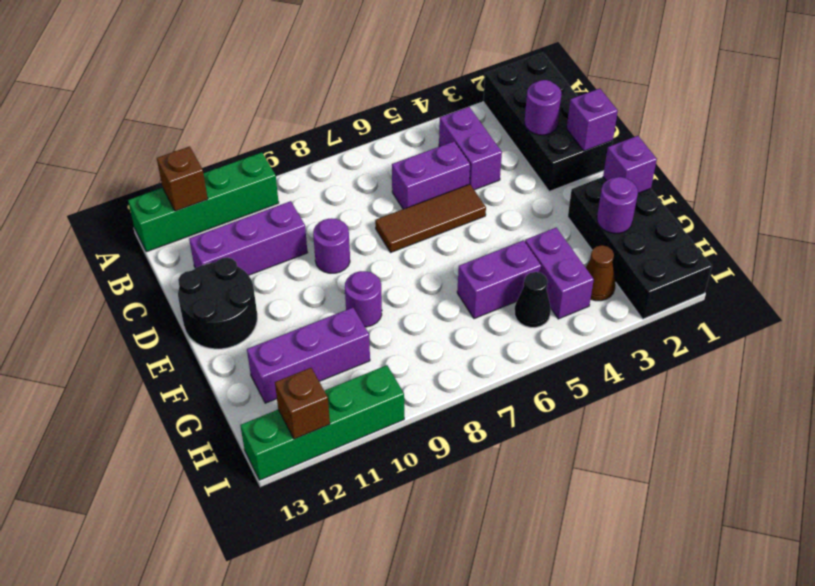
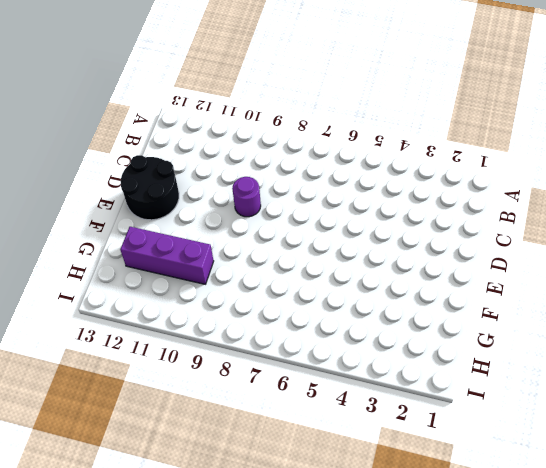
none -> black 2x4 brick [483,53,613,192]
none -> green 1x4 brick [128,153,279,252]
none -> purple 1x2 brick [439,107,502,190]

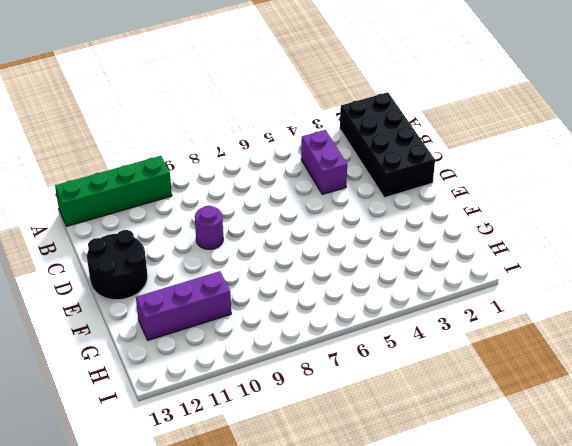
none -> purple 1x2 brick [392,141,470,209]
none -> purple 1x3 brick [189,201,307,275]
none -> brown 1x3 tile [375,184,486,252]

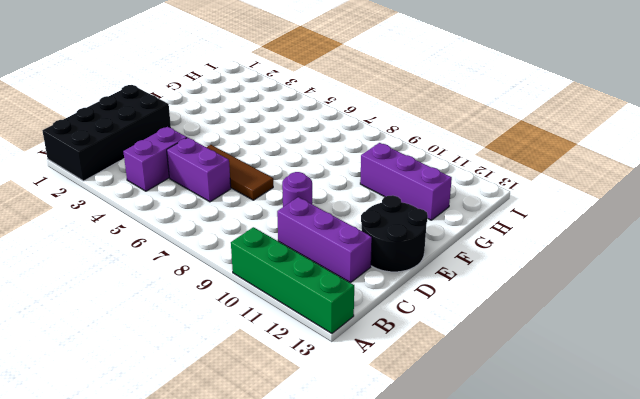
none -> black 2x4 brick [568,177,712,319]
none -> purple 1x1 round brick [345,271,382,327]
none -> purple 1x2 brick [525,228,594,319]

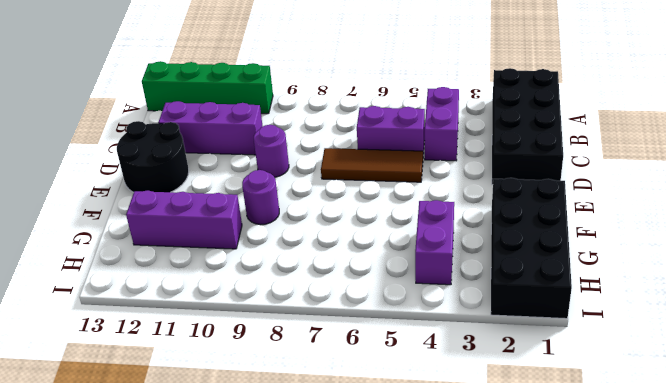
none -> purple 1x2 brick [457,240,541,319]
none -> brown 1x1 cone [586,245,616,301]
none -> black 1x1 cone [515,272,551,328]

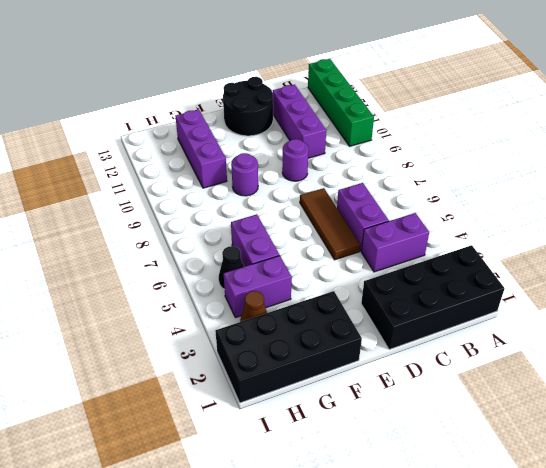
none -> green 1x4 brick [240,365,404,480]
none -> brown 1x1 brick [157,146,208,211]
none -> purple 1x1 round brick [525,80,561,135]

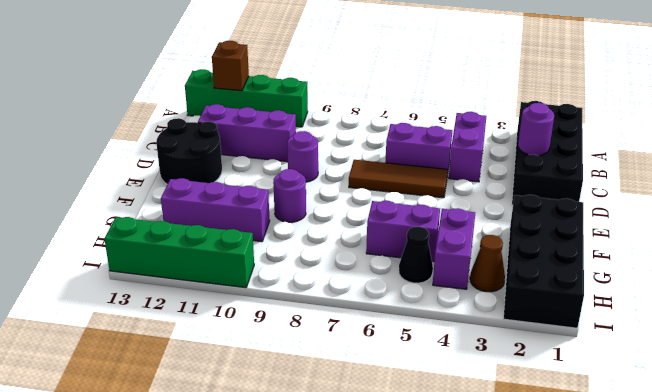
none -> purple 1x1 brick [567,88,618,151]
none -> purple 1x1 brick [603,136,657,193]
none -> purple 1x1 round brick [597,177,638,233]

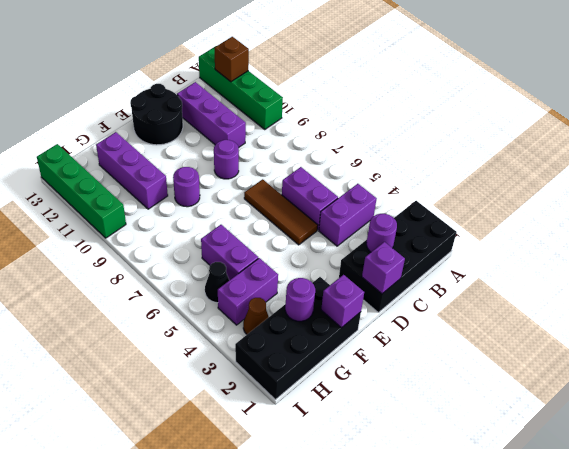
none -> brown 1x1 brick [275,368,330,439]

